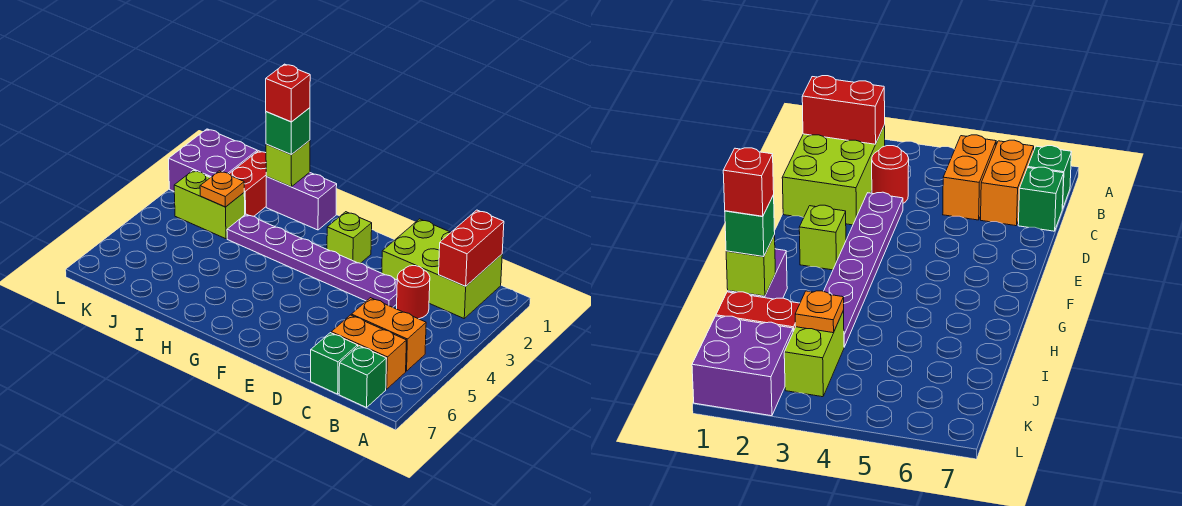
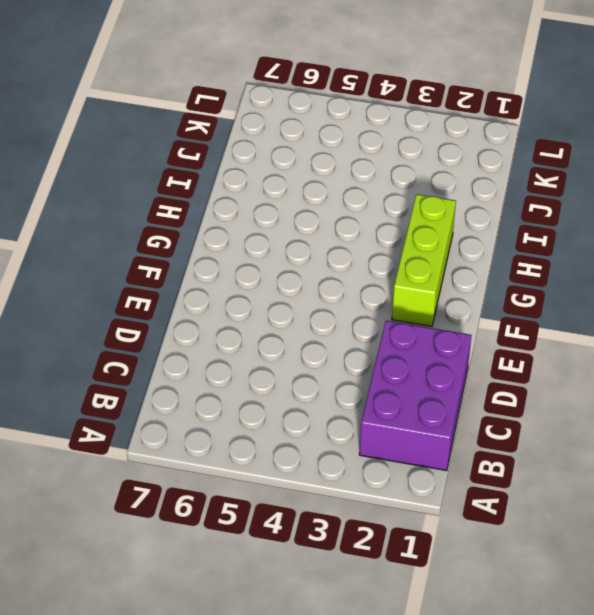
purple 2x3 brick [359,321,471,471] -> lime 2x3 brick [382,219,502,318]
lime 1x3 brick [392,194,456,326] -> lime 1x1 brick [327,212,372,263]
none -> orange 1x2 brick [351,298,426,371]
none -> orange 1x2 brick [331,315,407,389]
none -> green 1x1 brick [339,346,387,408]

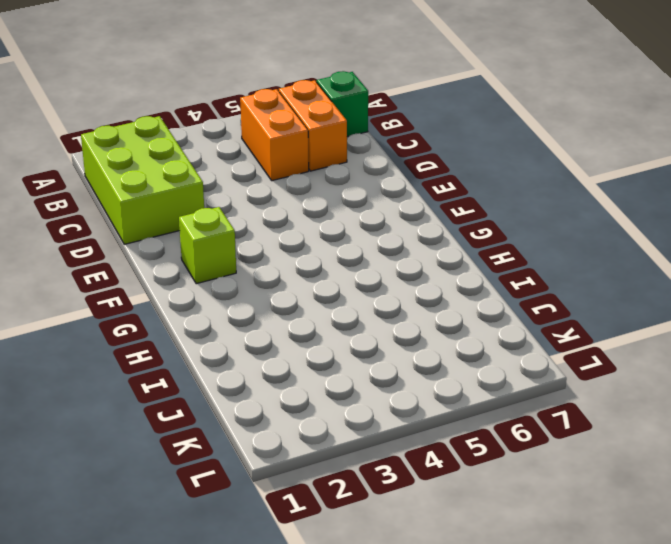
none -> red 1x1 round brick [397,266,430,319]
none -> green 1x1 brick [311,333,358,394]
none -> purple 1x6 plate [227,214,397,307]

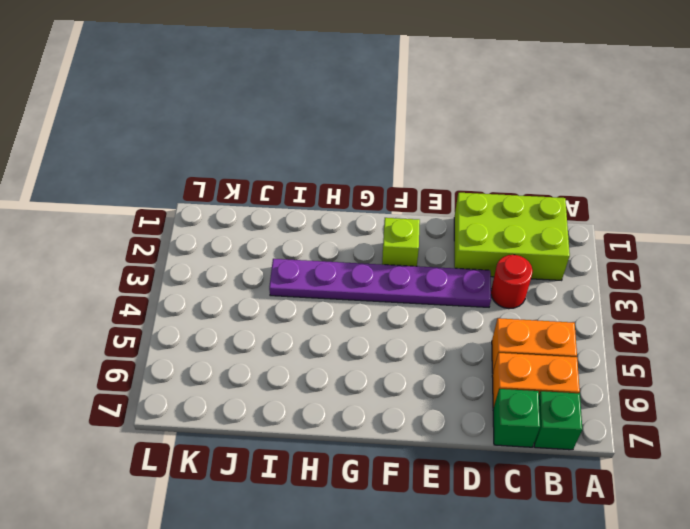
none -> purple 1x2 brick [266,172,337,230]
none -> red 1x2 brick [230,151,267,216]
none -> lime 1x2 brick [174,170,245,239]

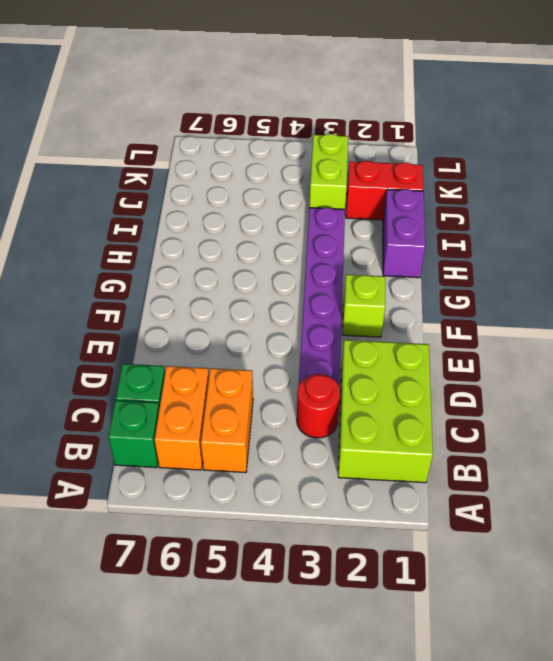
none -> purple 2x2 brick [168,129,257,191]
none -> red 1x2 brick [439,210,504,286]
none -> lime 1x1 brick [266,140,310,187]

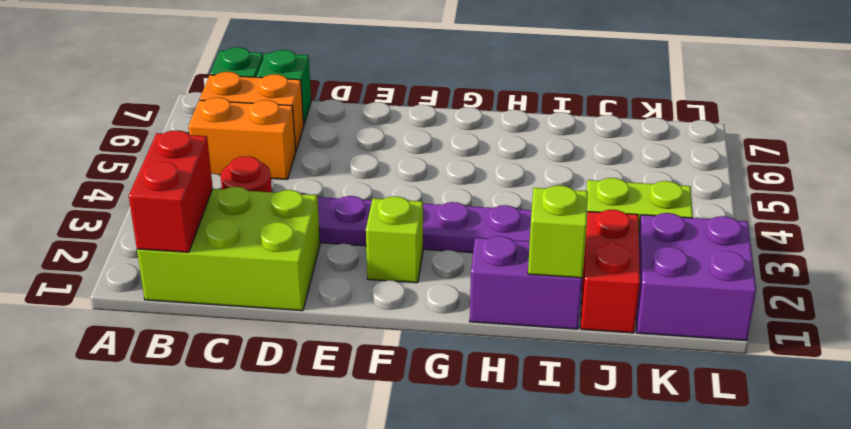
none -> orange 1x1 plate [200,171,244,207]
none -> green 1x1 brick [266,108,310,155]
none -> red 1x1 brick [266,64,310,122]

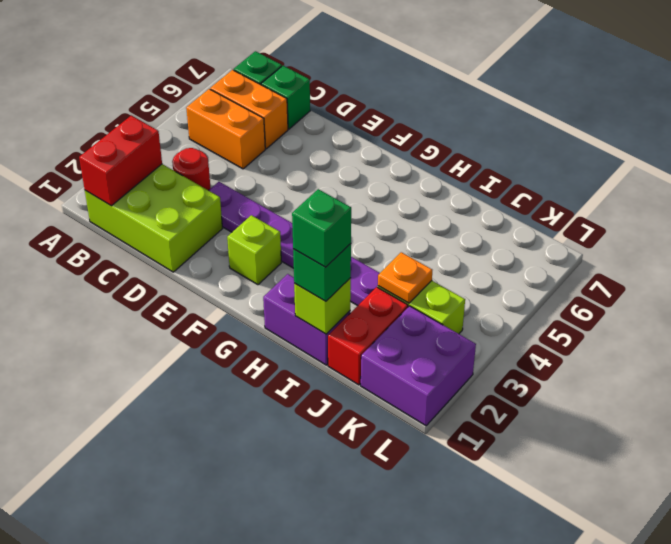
green 1x1 brick [292,189,351,267] -> red 1x1 brick [266,64,310,122]

